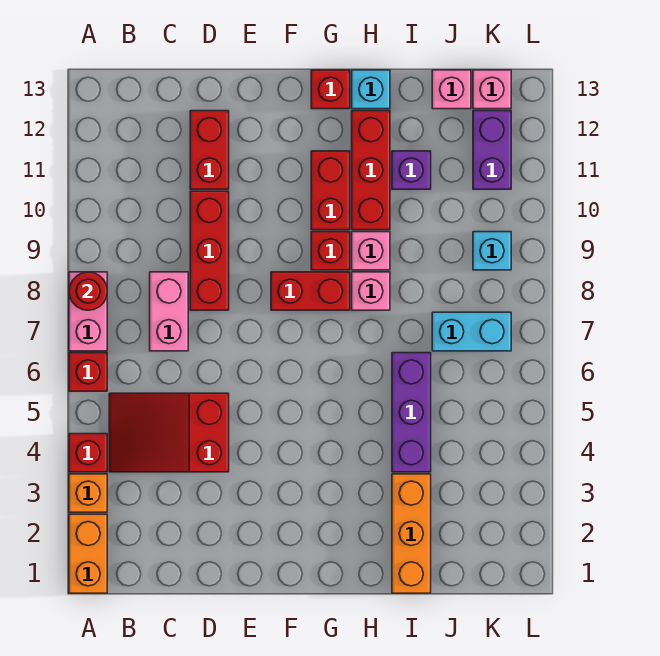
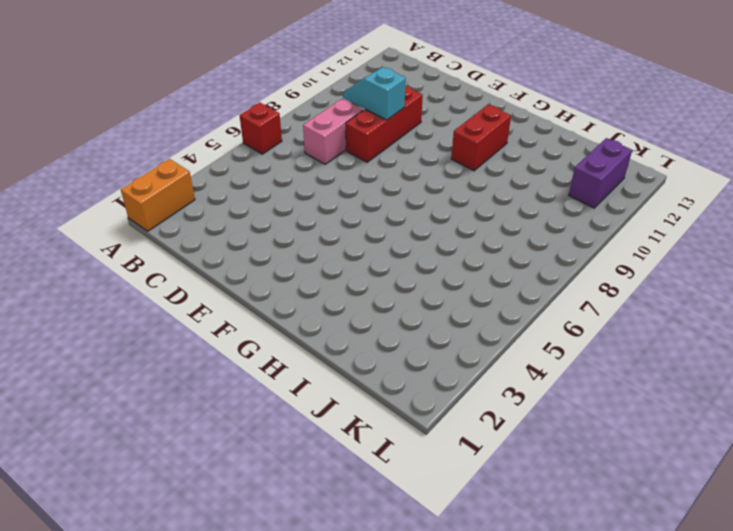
cyan 1x2 slope [343,67,406,120] -> none
none -> orange 1x1 brick [69,474,107,512]
none -> red 1x1 brick [69,434,107,472]
none -> pink 1x2 brick [69,272,107,351]

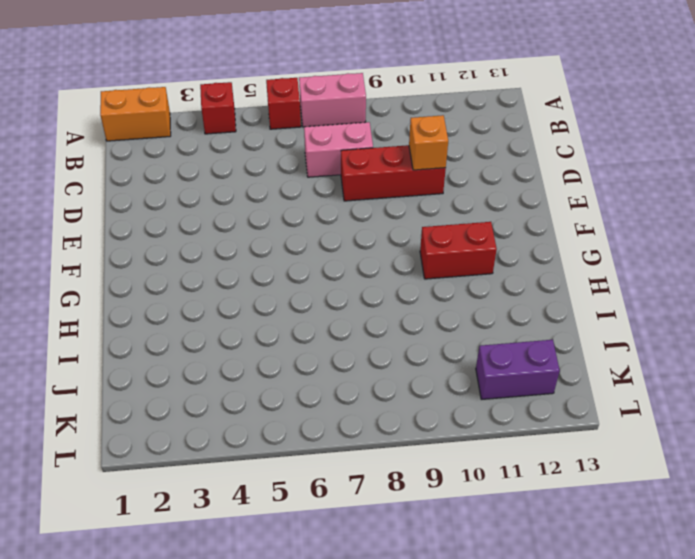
orange 1x1 brick [409,115,448,170] -> orange 1x1 brick moved to [69,474,107,512]
none -> red 2x3 slope [109,393,229,472]
none -> red 1x2 brick [190,111,229,189]
none -> red 1x2 brick [271,272,350,310]

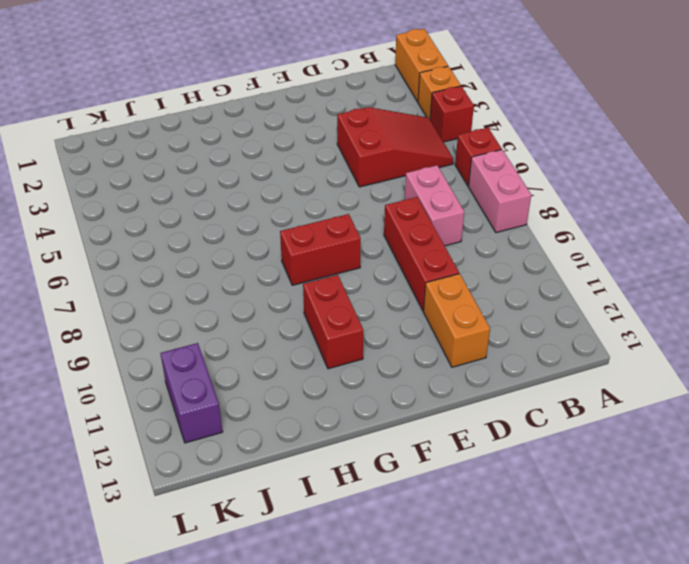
orange 1x2 brick [424,274,490,367] -> red 1x2 brick [190,111,229,189]
none -> red 1x1 brick [311,232,350,270]
none -> red 1x1 brick [311,70,350,109]
none -> pink 1x1 brick [352,272,390,310]

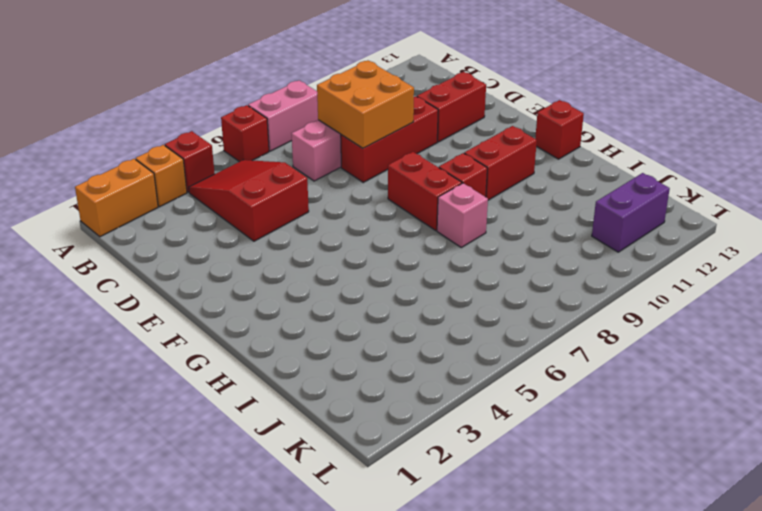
orange 2x2 brick [317,61,414,148] -> none
none -> pink 1x1 brick [352,232,390,270]
none -> red 1x3 brick [352,111,390,230]
none -> cyan 1x1 brick [352,70,390,109]

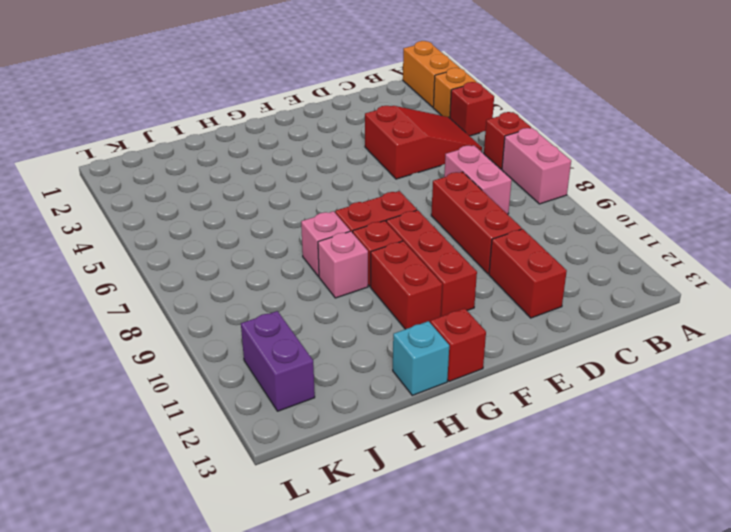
red 1x3 brick [386,210,477,316] -> red 1x3 brick moved to [352,111,390,230]
none -> orange 1x3 brick [392,474,431,593]
none -> purple 1x3 brick [392,353,431,472]
none -> purple 1x1 brick [392,151,431,189]

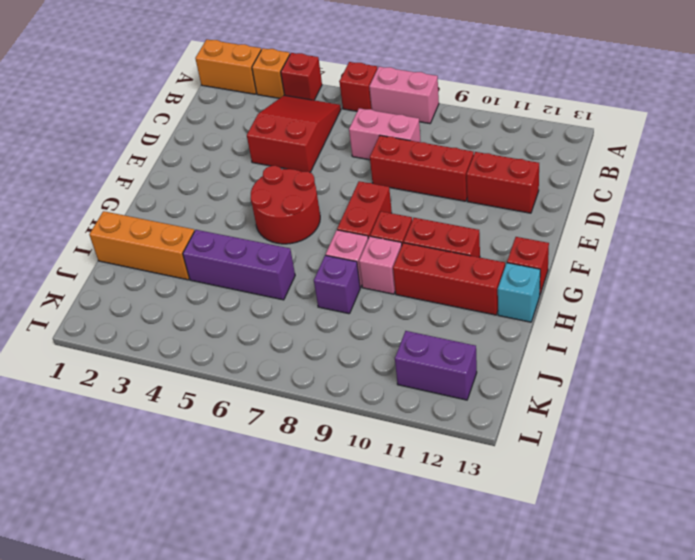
red 2x2 round brick [251,166,320,244] -> none
purple 1x1 brick [314,255,360,314] -> purple 1x1 brick moved to [392,151,431,189]
none -> cyan 1x2 brick [432,312,511,351]
none -> pink 1x1 brick [432,70,471,109]
none -> cyan 1x1 brick [473,232,511,270]

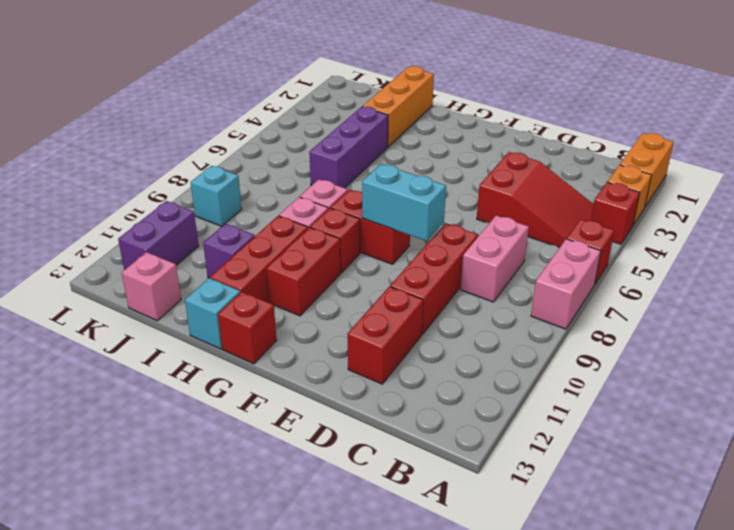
cyan 1x2 brick [362,164,446,241] -> cyan 1x2 brick moved to [432,312,511,351]
none -> pink 1x1 brick [473,70,511,109]
none -> red 1x1 round brick [69,272,107,310]

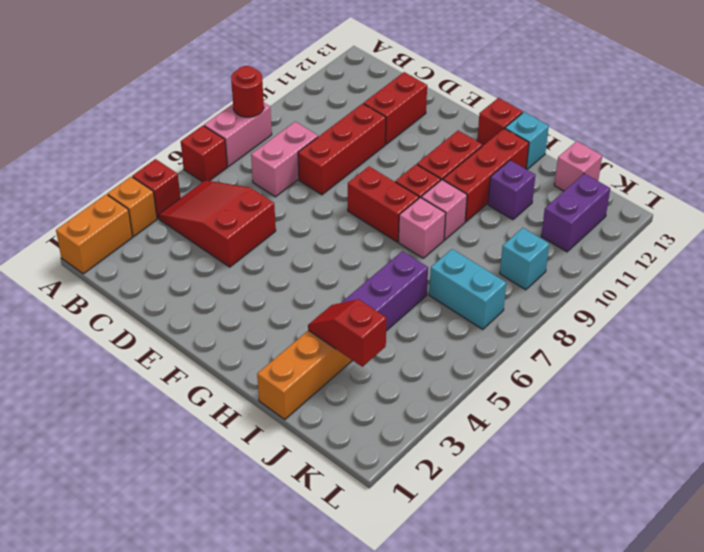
red 1x2 slope [308,299,386,367] -> none
none -> pink 1x1 brick [473,70,511,109]

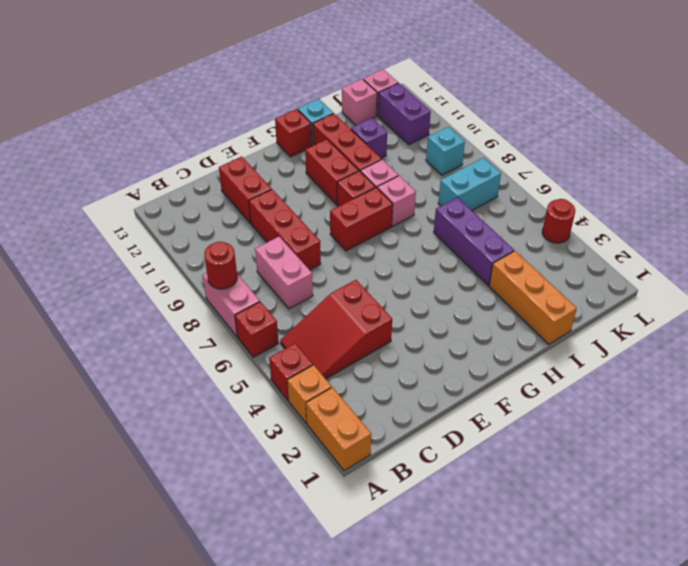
red 1x1 round brick [542,199,575,243] -> none

